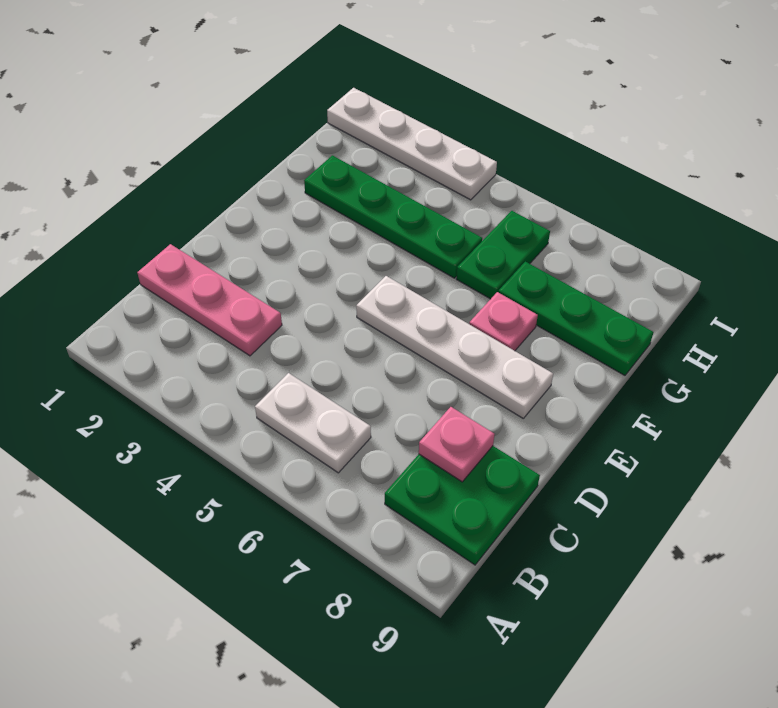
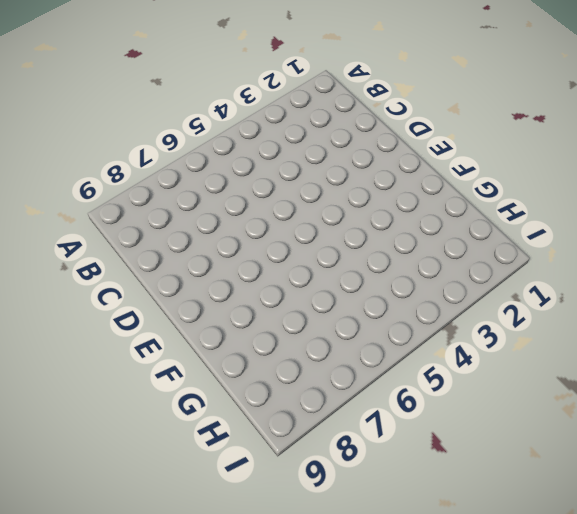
none -> white 1x2 plate [255,373,371,473]
none -> green 2x2 plate [385,446,540,565]

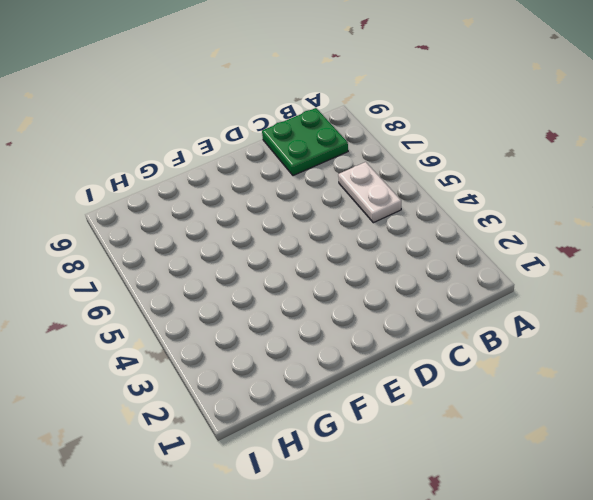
none -> pink 1x3 plate [137,244,282,356]
none -> white 1x4 plate [356,276,553,418]

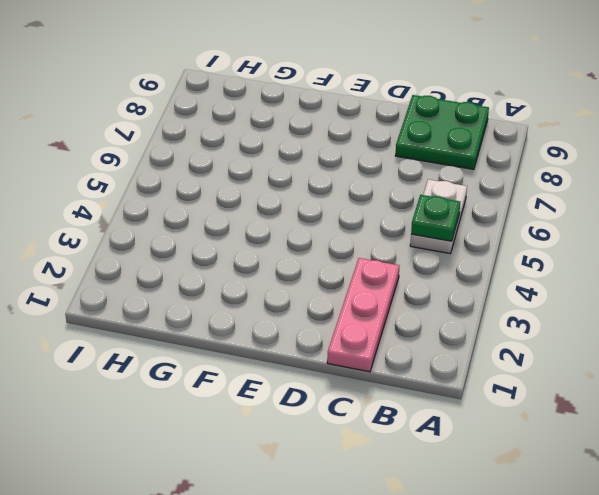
green 1x1 plate [411,195,460,241] -> none
none -> white 1x4 plate [356,276,553,418]
none -> pink 1x1 plate [469,292,538,351]

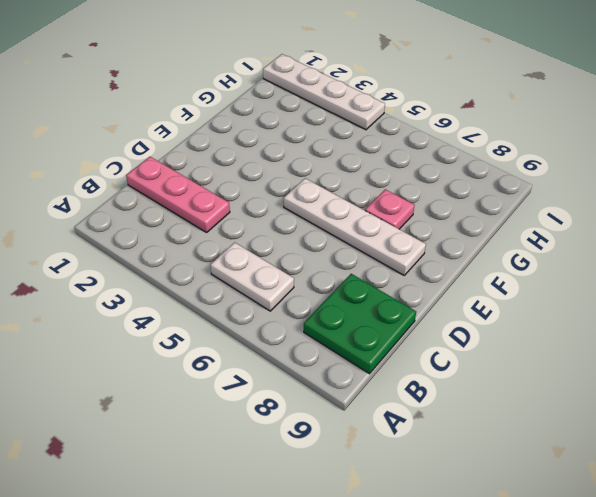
none -> green 1x4 plate [304,155,482,278]
none -> green 1x2 plate [457,211,550,299]

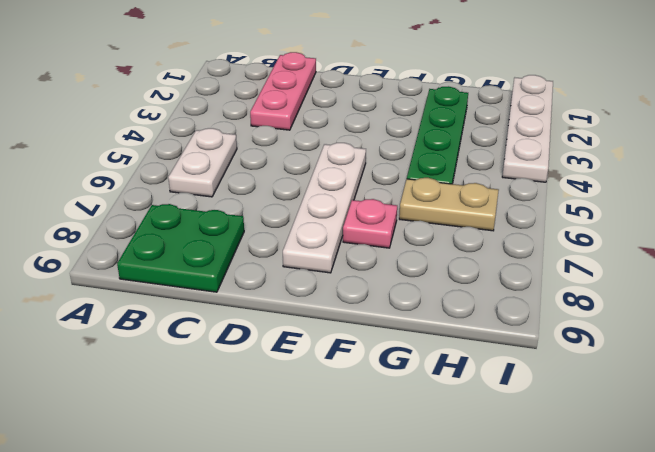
tan 1x2 plate [399,178,499,231] -> green 1x2 plate [457,211,550,299]
none -> green 1x3 plate [498,262,653,375]
none -> pink 1x1 plate [419,407,495,482]

